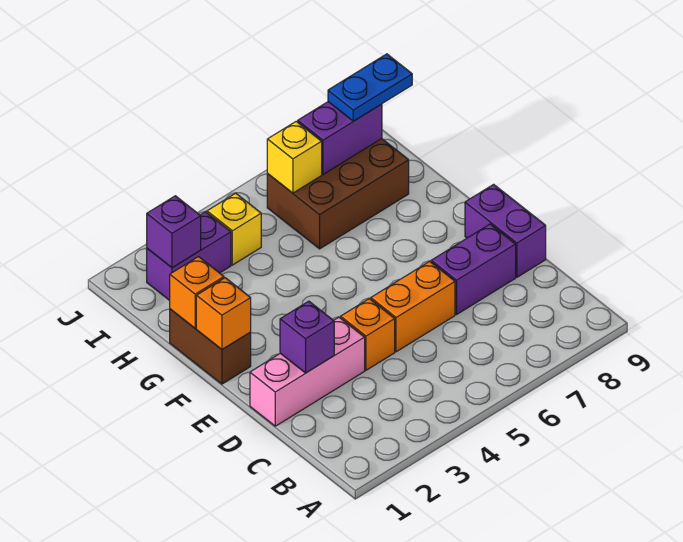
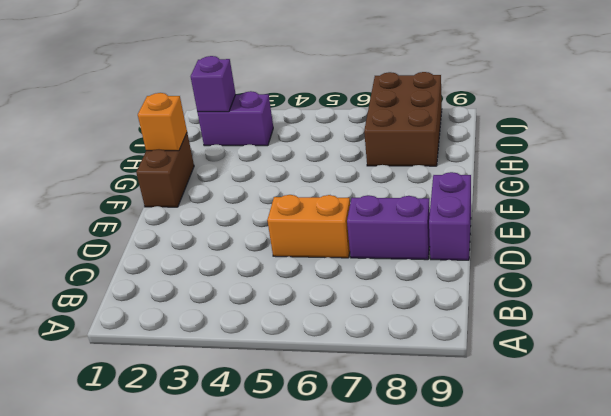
brown 2x3 brick [364,72,442,166] -> brown 2x3 brick turned to [267,139,409,249]
none -> pink 1x3 brick [250,317,365,426]
none -> orange 1x1 brick [341,299,395,370]
none -> yellow 1x1 brick [207,193,261,265]

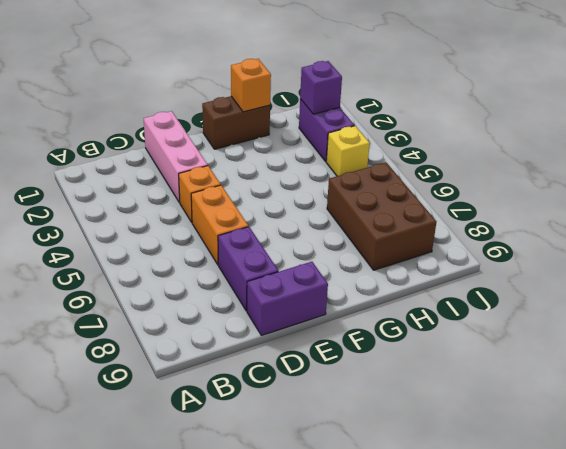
none -> purple 1x1 brick [280,301,334,373]
none -> orange 1x1 brick [196,278,251,349]
none -> yellow 1x1 brick [267,121,322,193]

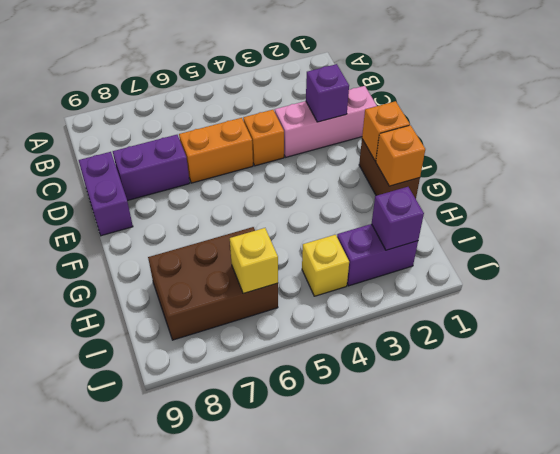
none -> purple 1x2 brick [298,102,382,174]
none -> blue 1x2 plate [328,54,412,121]

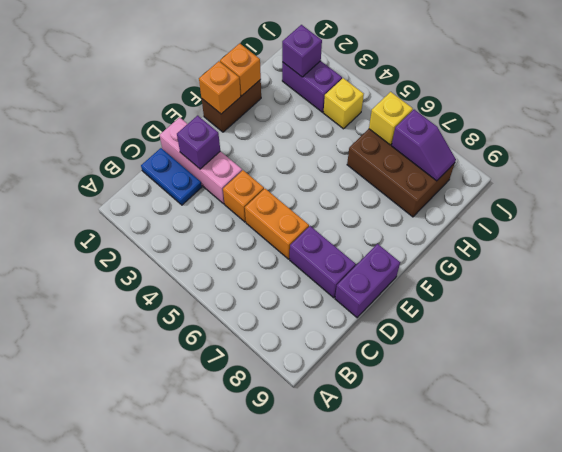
blue 1x2 plate [141,148,202,205] -> blue 1x2 plate moved to [328,54,412,121]
purple 1x2 slope [392,110,456,181] -> purple 1x2 brick [298,102,382,174]

